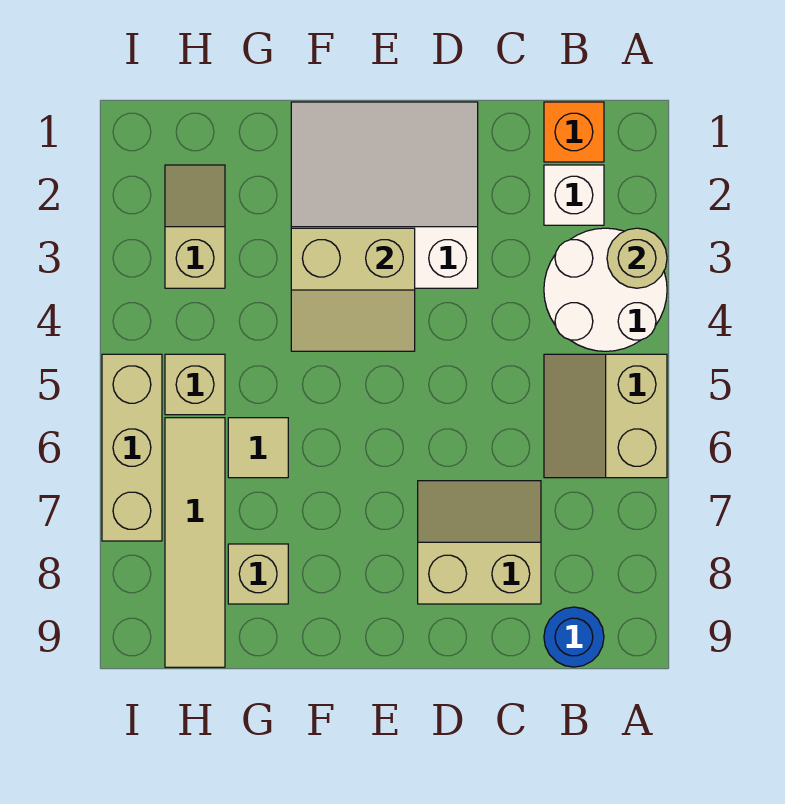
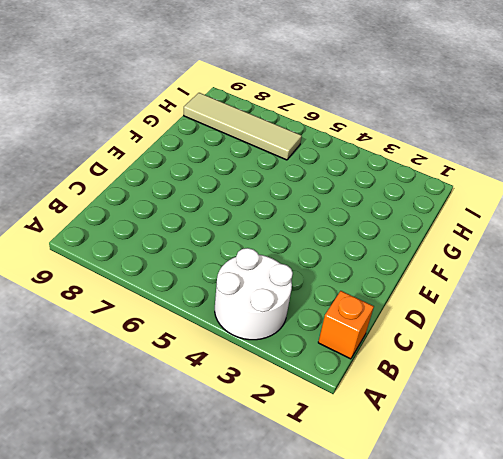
none -> tan 2x2 slope [544,354,667,478]
none -> white 1x1 brick [544,165,604,225]
none -> blue 1x1 round brick [544,607,604,667]

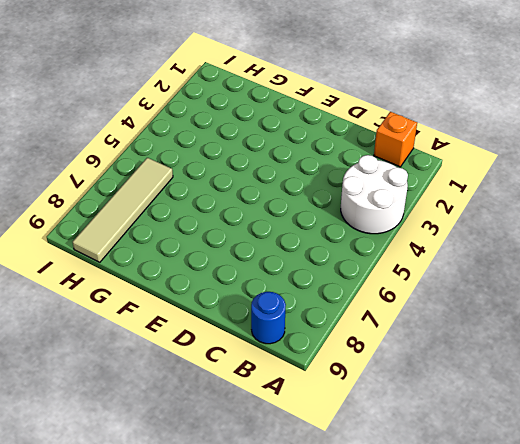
none -> tan 2x2 slope [544,354,667,478]
none -> white 1x1 brick [544,165,604,225]
none -> tan 2x2 slope [418,481,541,604]

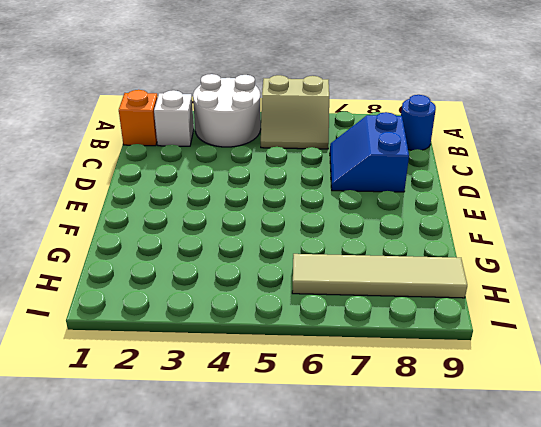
blue 2x2 slope [330,112,409,192] -> tan 2x2 slope [418,481,541,604]
none -> white 3x3 slope [291,102,478,288]
none -> tan 1x1 tile [228,418,288,478]
none -> tan 1x1 brick [228,544,288,604]

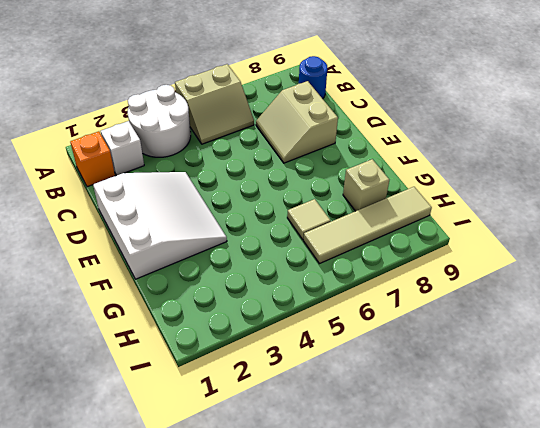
white 3x3 slope [93,172,227,279] -> white 3x3 slope turned to [291,102,478,288]
none -> tan 1x2 slope [165,165,225,288]
none -> tan 1x1 brick [165,354,225,415]
none -> tan 1x3 brick [102,354,162,541]

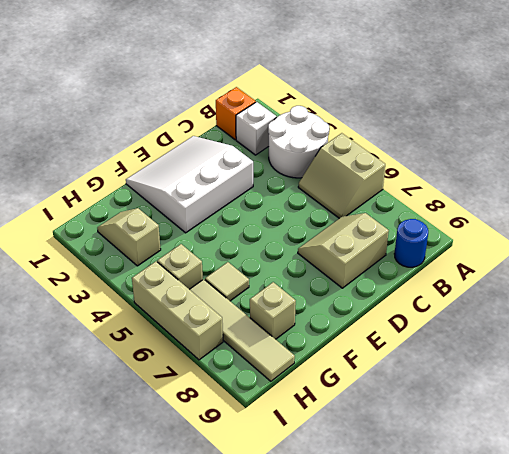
none -> tan 1x1 round brick [607,228,667,288]
none -> tan 2x2 slope [291,228,415,351]

